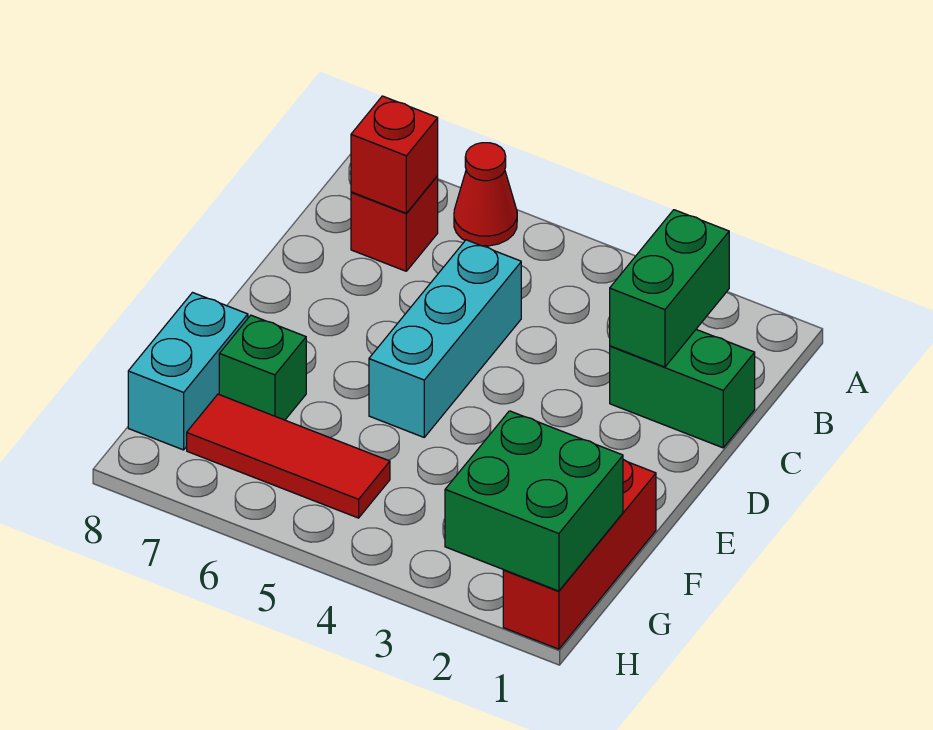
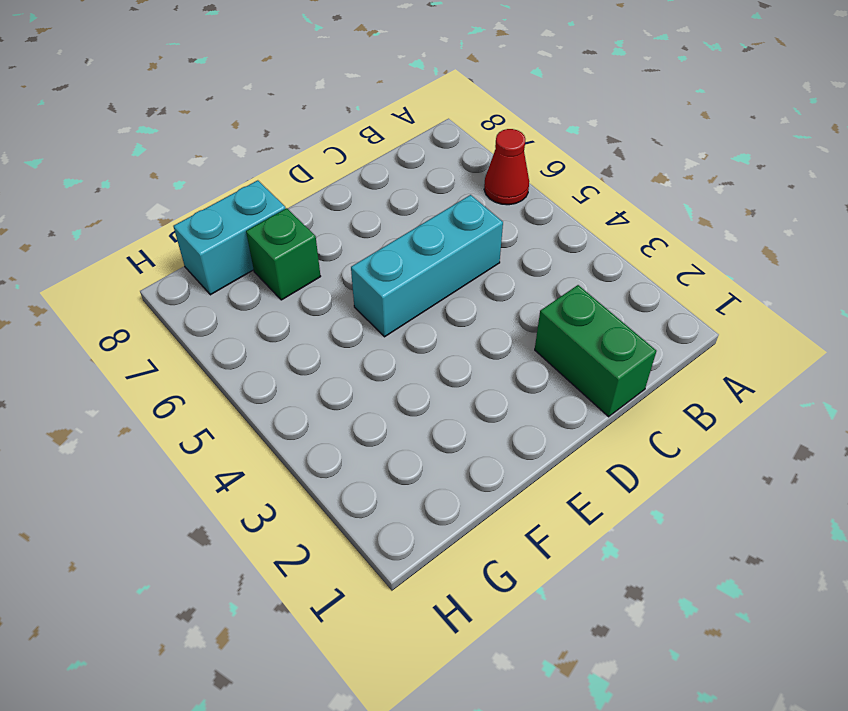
none -> red 1x1 brick [351,176,438,271]
none -> red 1x3 brick [503,460,656,649]

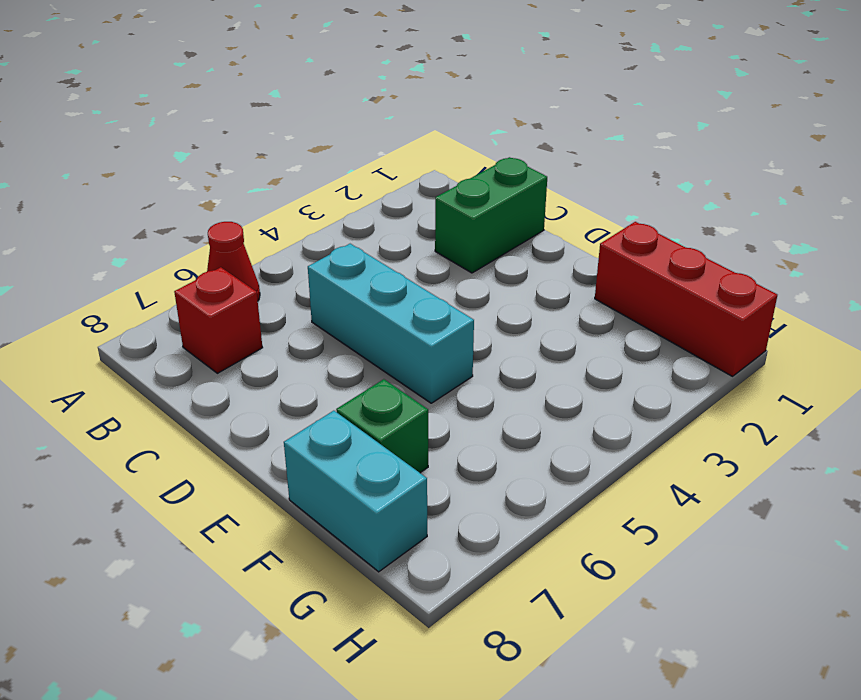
none -> red 1x3 tile [187,394,390,518]
none -> green 1x2 brick [610,210,729,367]

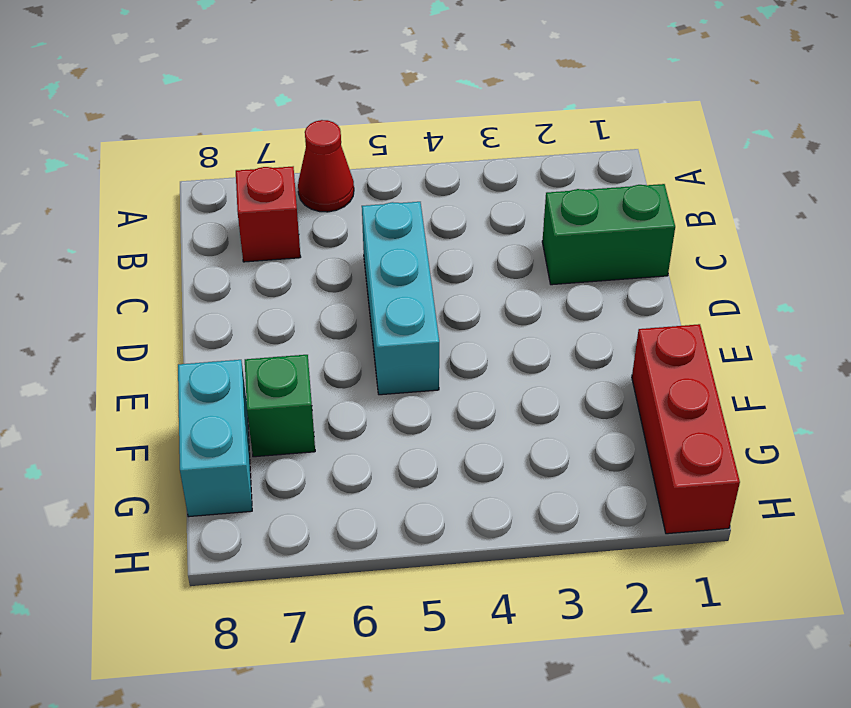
none -> red 1x3 tile [187,394,390,518]
none -> green 1x2 brick [610,210,729,367]

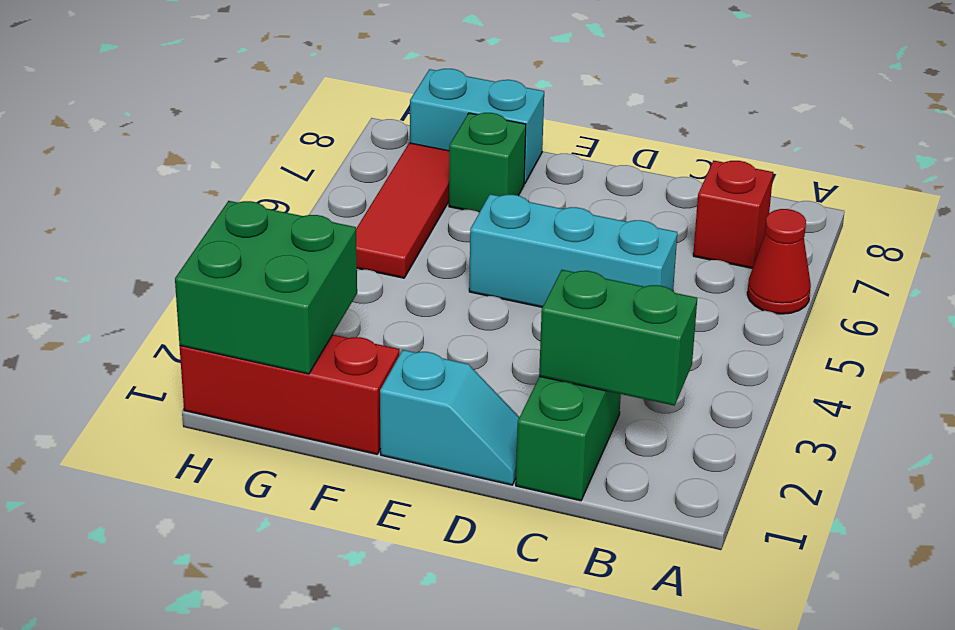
cyan 1x2 slope [380,350,519,485] -> none
none -> red 1x1 brick [351,96,438,213]

